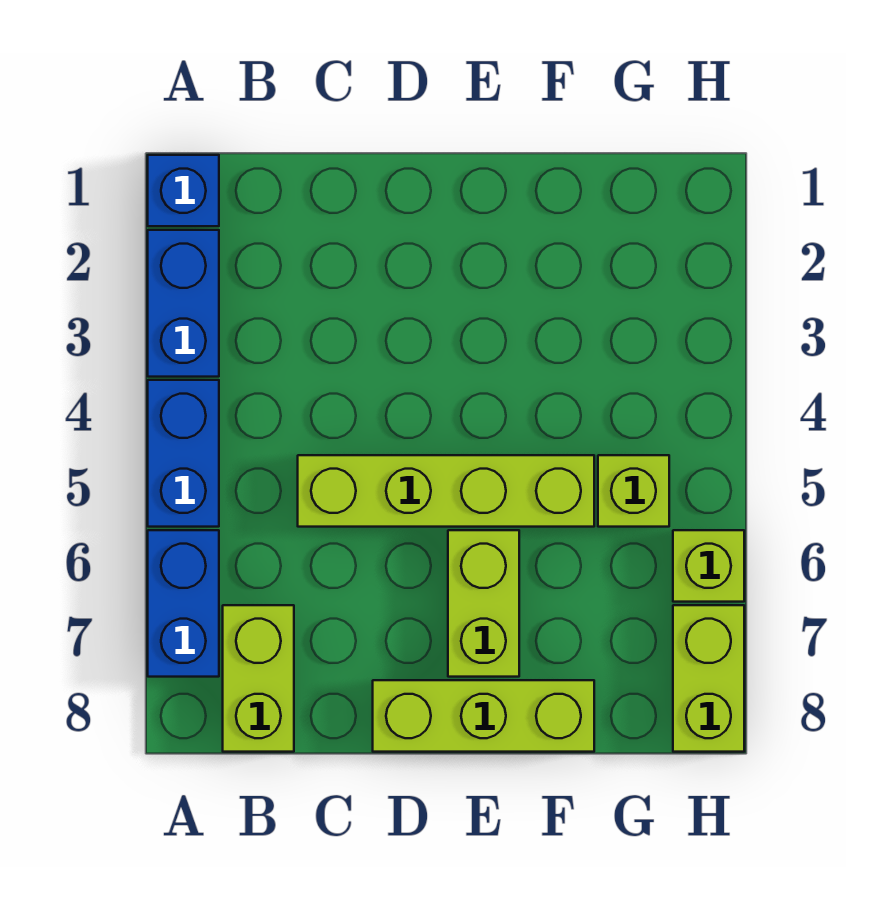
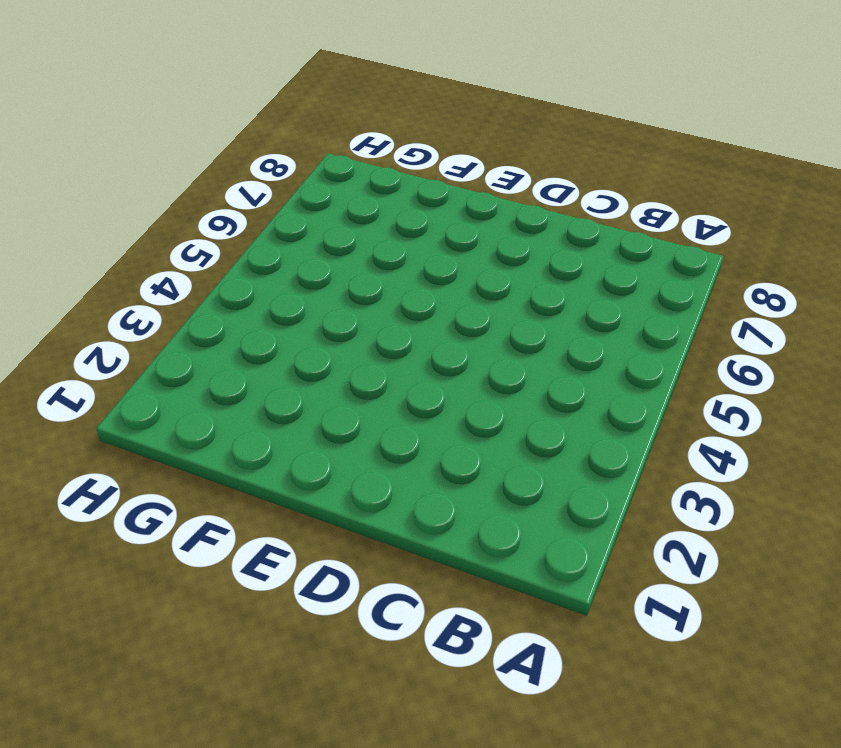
none -> blue 1x1 brick [148,155,219,226]
none -> blue 1x2 brick [148,230,219,377]

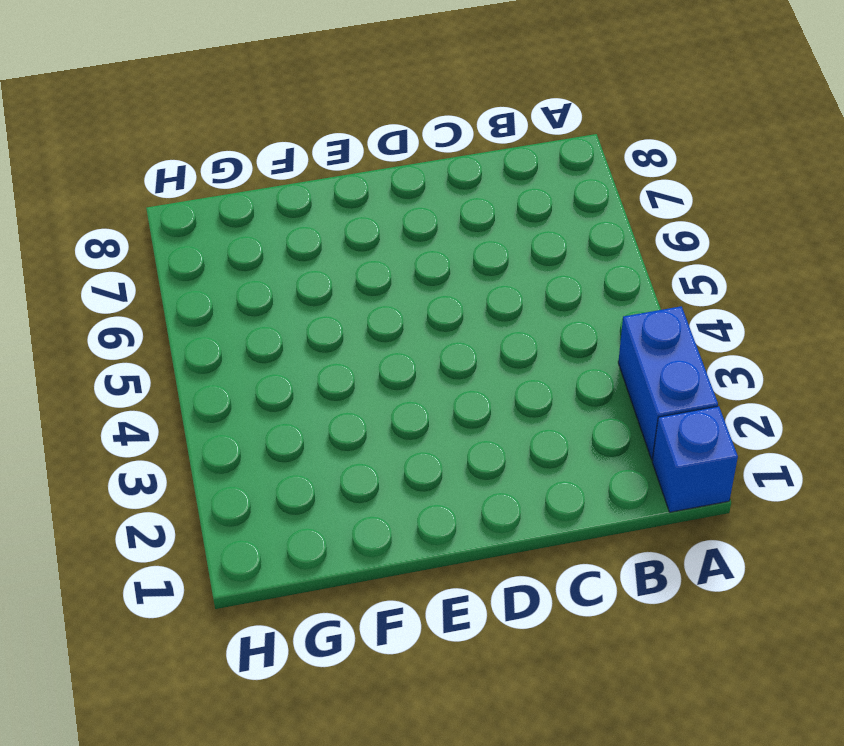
none -> blue 1x2 brick [148,380,219,527]
none -> blue 1x2 brick [148,530,219,677]

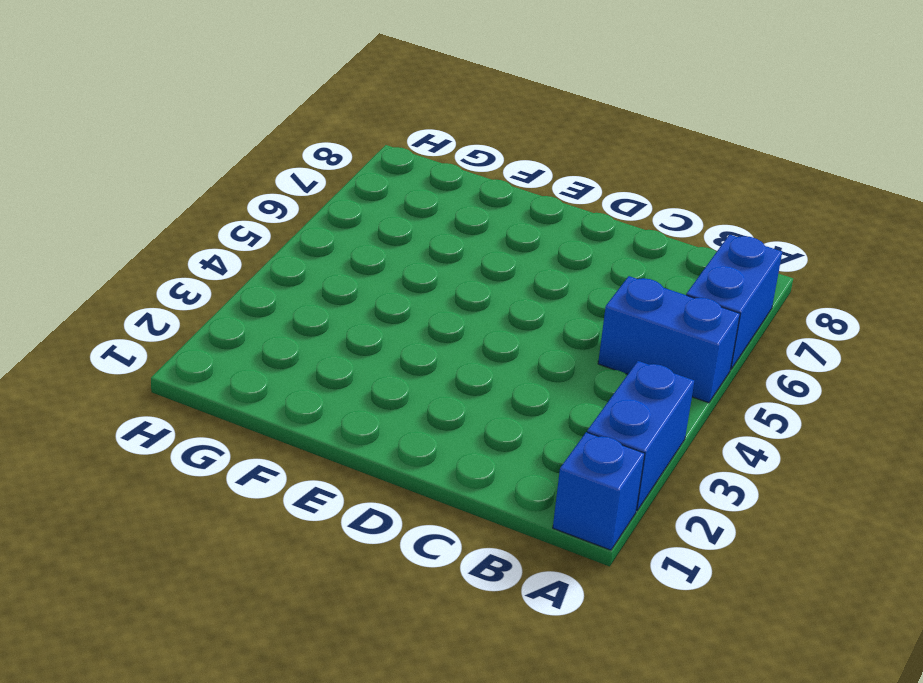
blue 1x2 brick [598,276,740,403] -> blue 1x2 brick turned to [148,380,219,527]
none -> lime 1x2 brick [223,605,294,752]
none -> lime 1x4 brick [298,455,594,527]

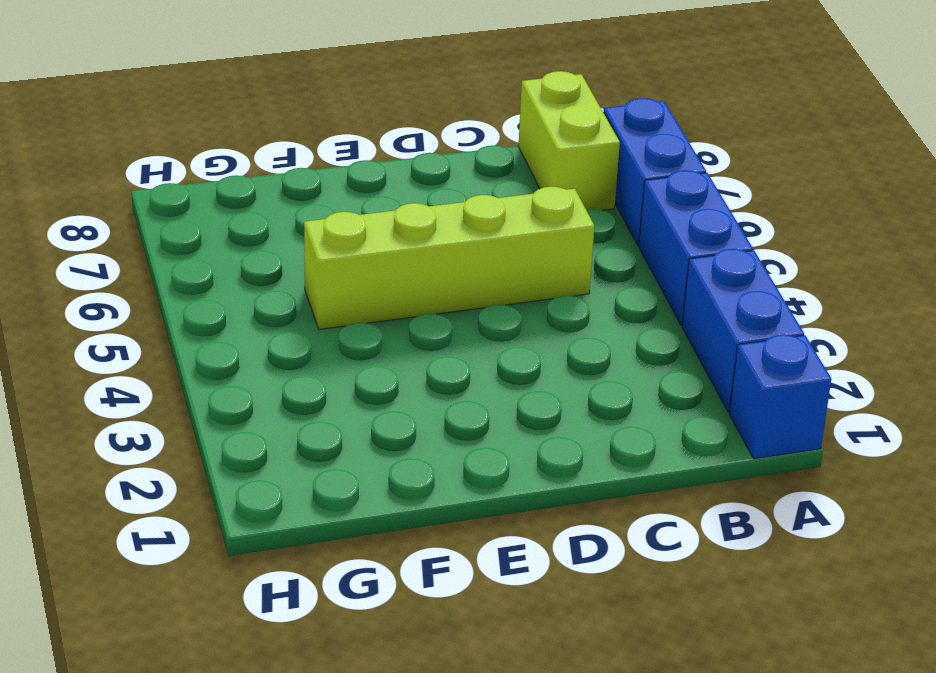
none -> lime 1x3 brick [373,680,594,752]
none -> lime 1x2 brick [448,530,519,677]

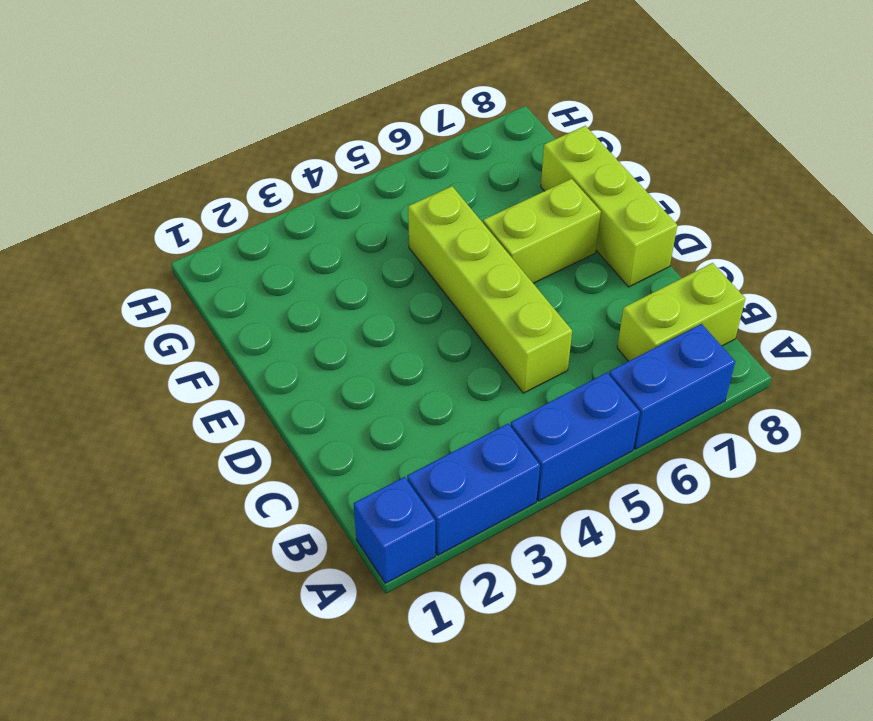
none -> lime 1x1 brick [598,455,669,527]
none -> lime 1x1 brick [673,530,744,602]

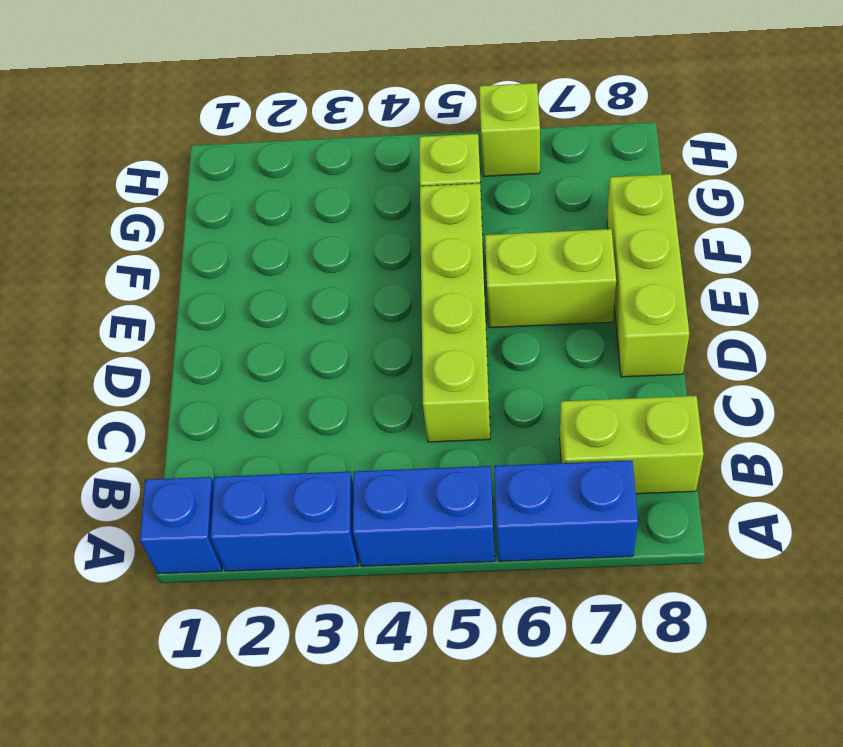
none -> lime 1x2 brick [673,605,744,752]

